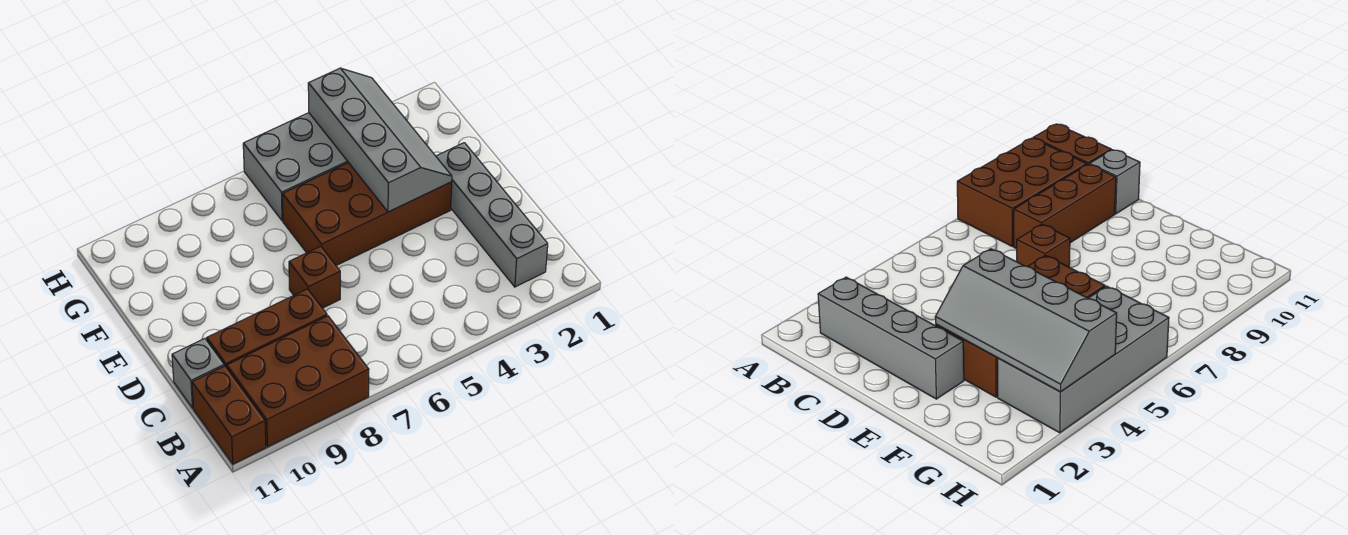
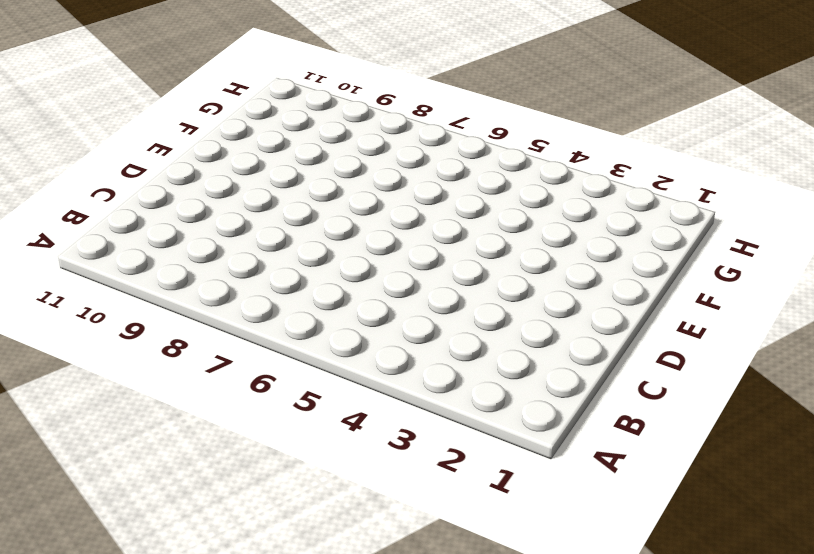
none -> brown 2x3 brick [227,316,369,447]
none -> brown 1x2 brick [192,366,266,464]

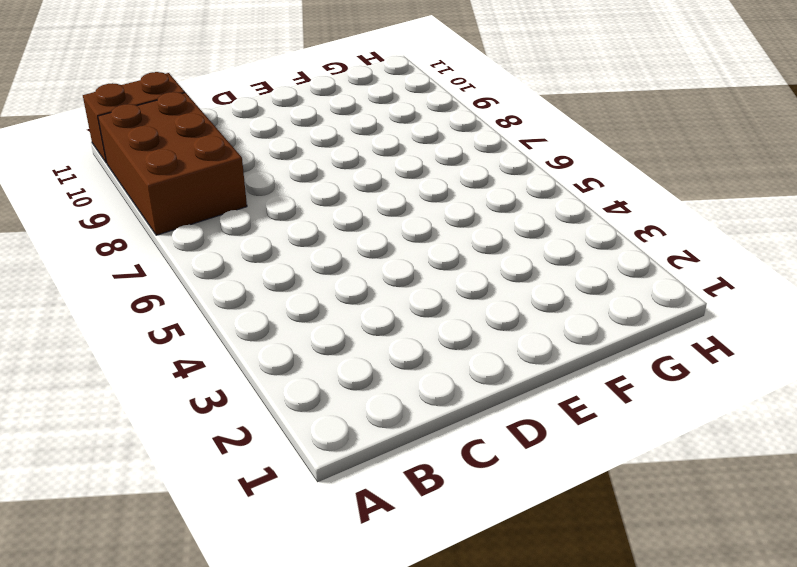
none -> grey 1x4 brick [436,143,548,287]
none -> brown 1x3 brick [207,289,327,368]

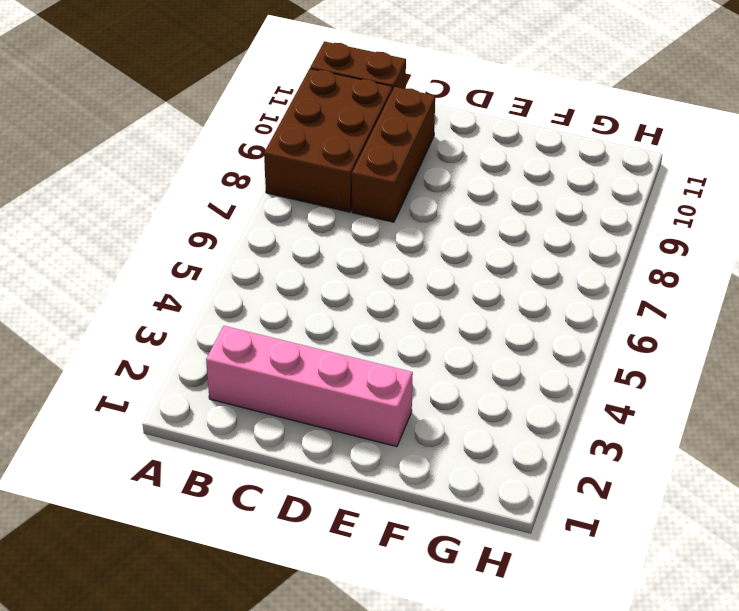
pink 1x4 brick [206,326,413,447] -> grey 1x4 brick [436,143,548,287]
none -> grey 1x1 brick [172,339,224,408]
none -> brown 1x1 brick [289,246,340,308]

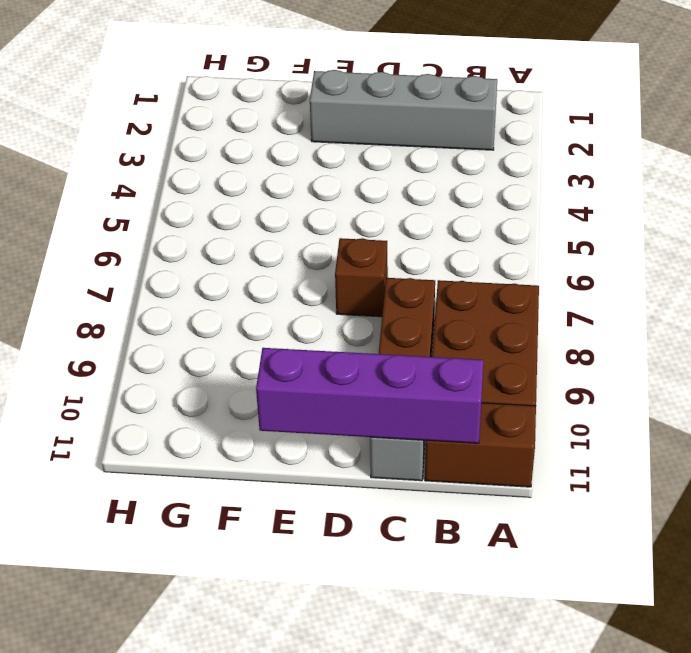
purple 1x4 brick [256,348,483,443] -> none
none -> brown 2x4 brick [282,163,452,265]
none -> grey 2x4 brick [243,113,348,221]

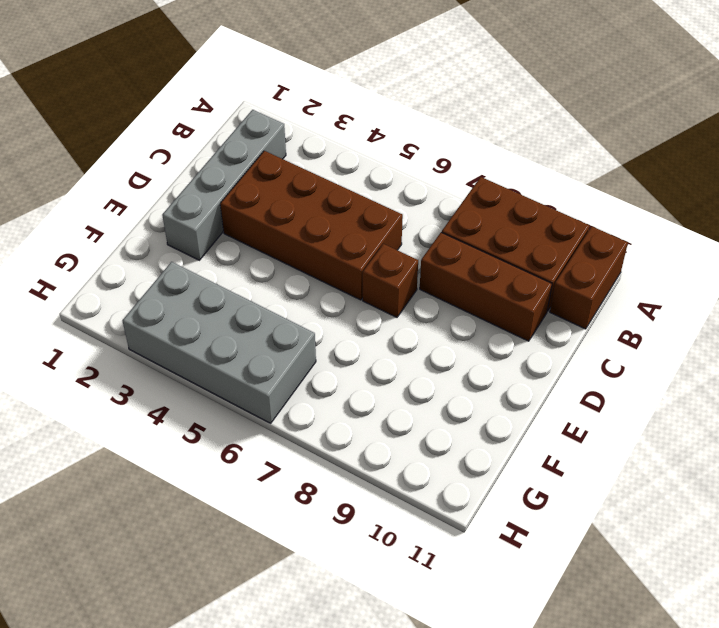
brown 2x4 brick [220,151,403,300] -> brown 2x4 brick moved to [282,163,452,265]
none -> grey 1x1 brick [172,339,224,408]
none -> grey 2x4 slope [308,68,452,212]

